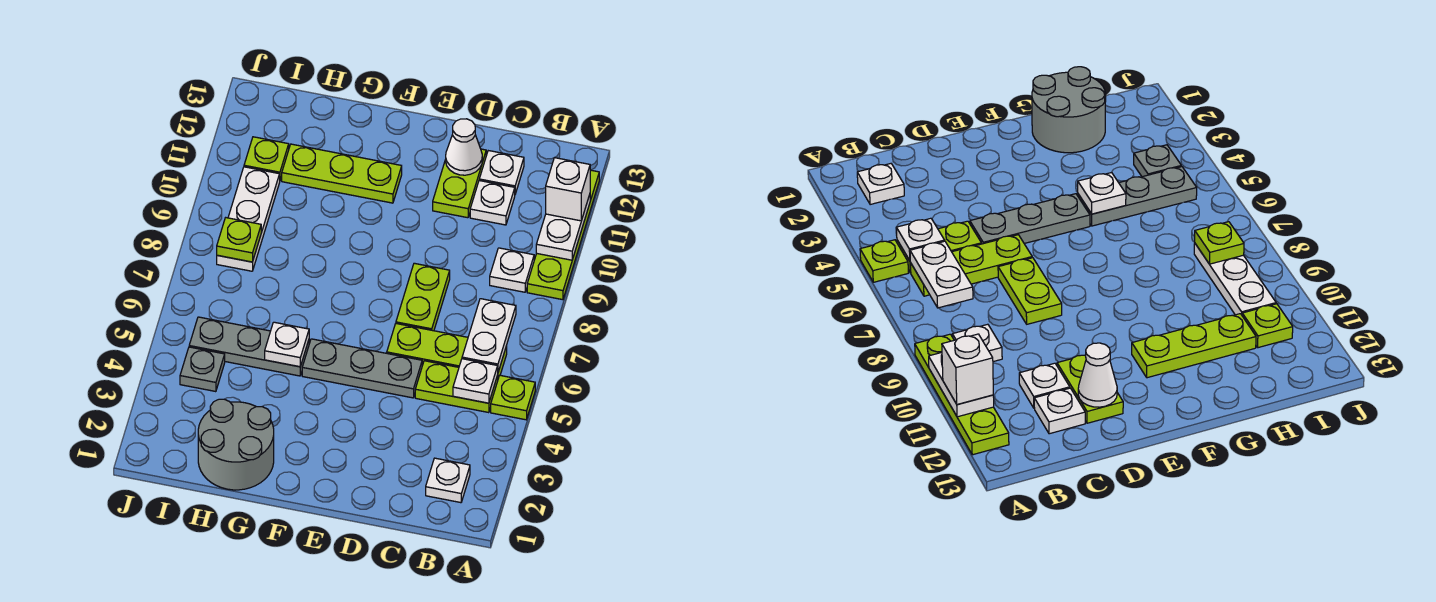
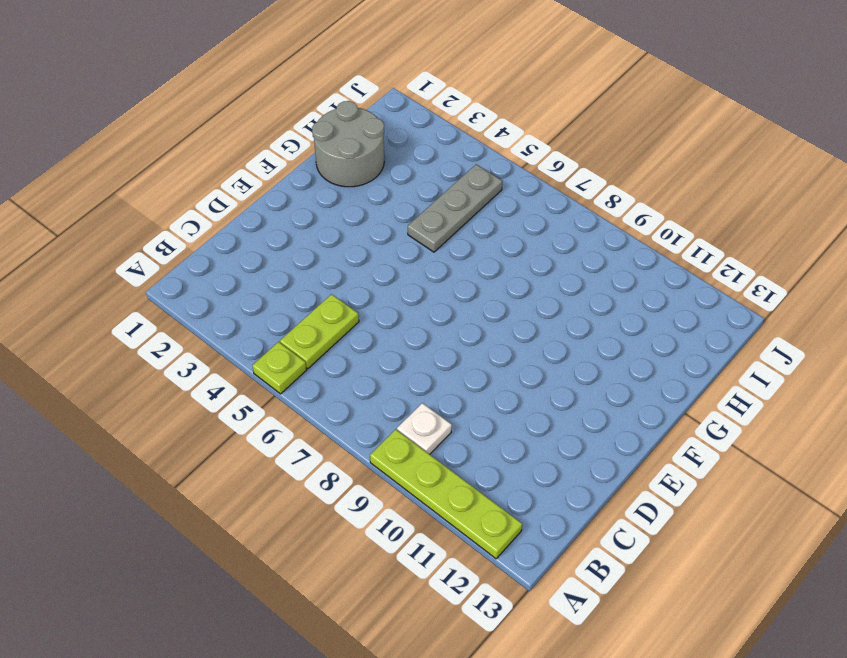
none -> white 1x1 plate [426,458,470,503]
none -> lime 1x3 plate [387,324,507,378]
none -> white 1x1 plate [470,181,515,225]

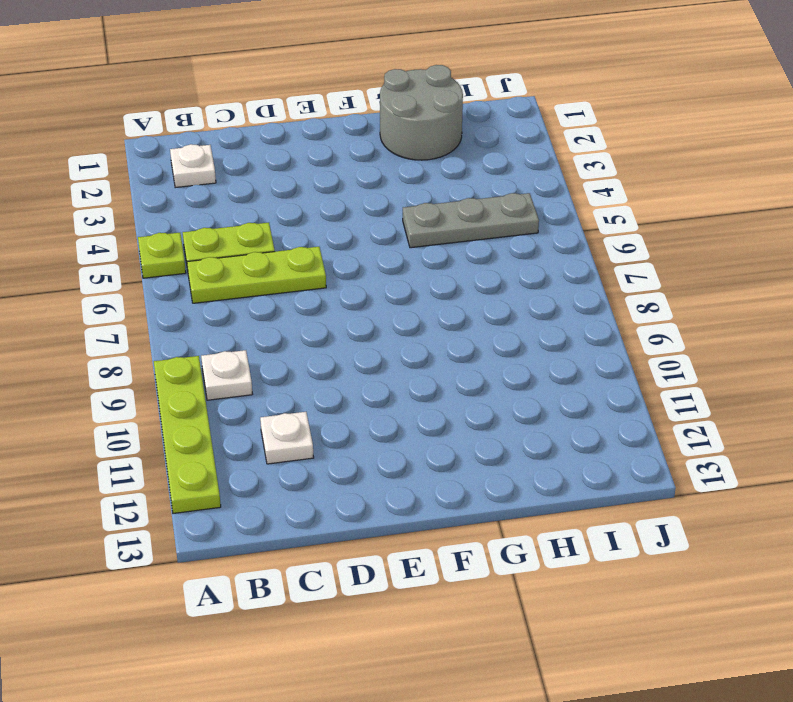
none -> white 1x1 plate [479,151,524,194]
none -> grey 1x3 plate [302,339,422,398]
none -> lime 1x2 plate [396,263,450,331]

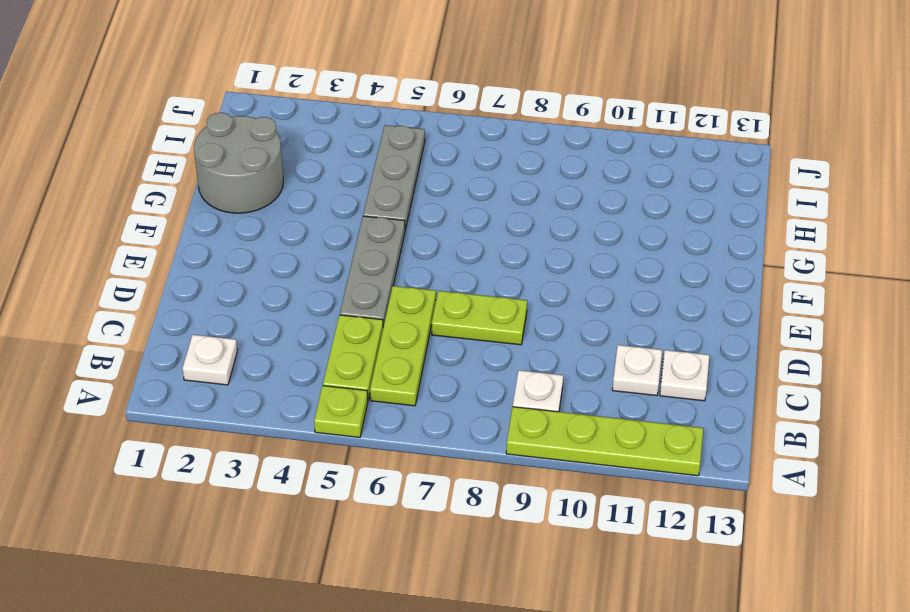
none -> lime 1x2 plate [433,149,486,218]
none -> lime 1x3 plate [282,144,402,203]
none -> grey 1x1 plate [180,347,225,392]

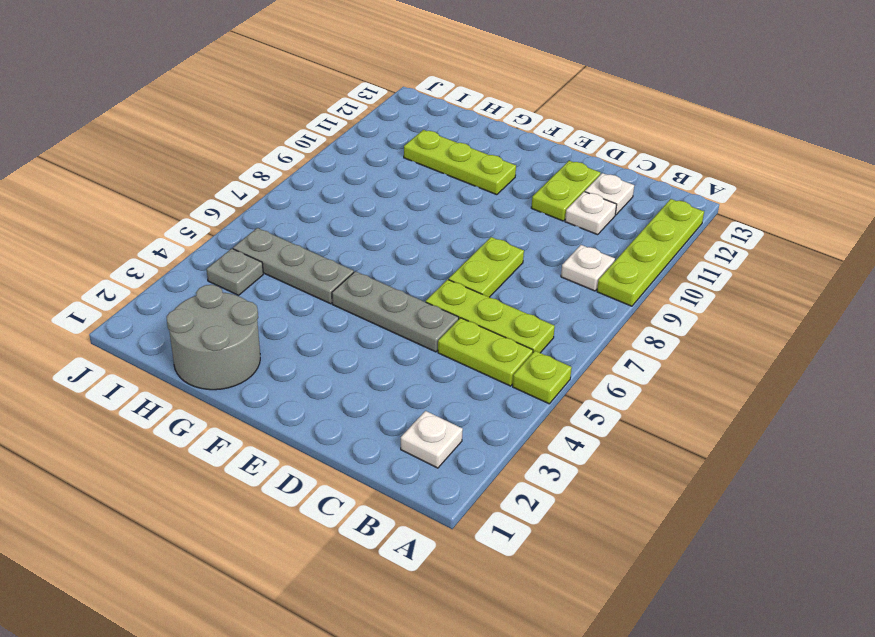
none -> white 1x3 plate [217,167,280,271]
none -> lime 1x1 plate [244,137,289,180]
none -> white 1x2 plate [536,195,590,260]

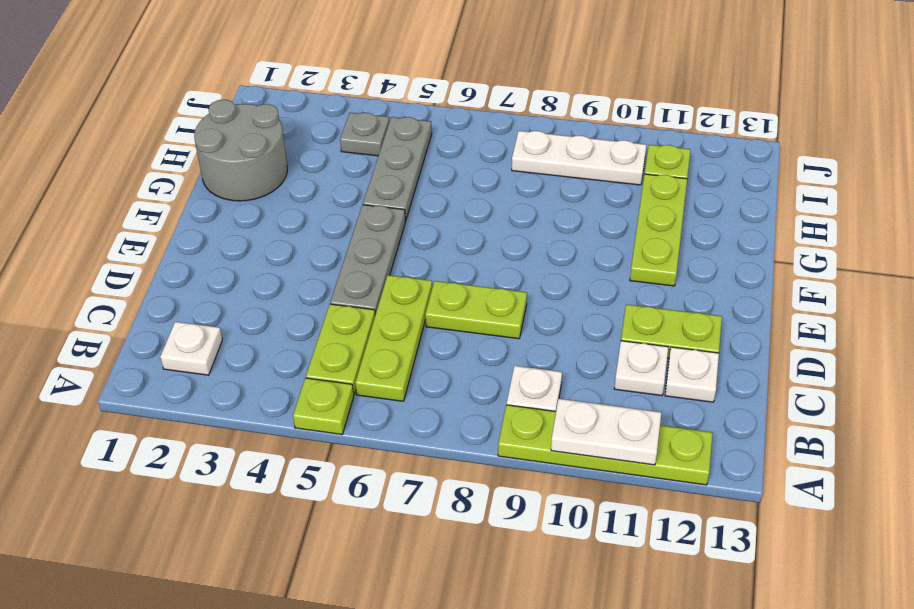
none -> white 1x1 plate [453,359,498,403]
none -> white 1x2 plate [462,299,516,372]
none -> white 1x1 cone [446,119,482,175]

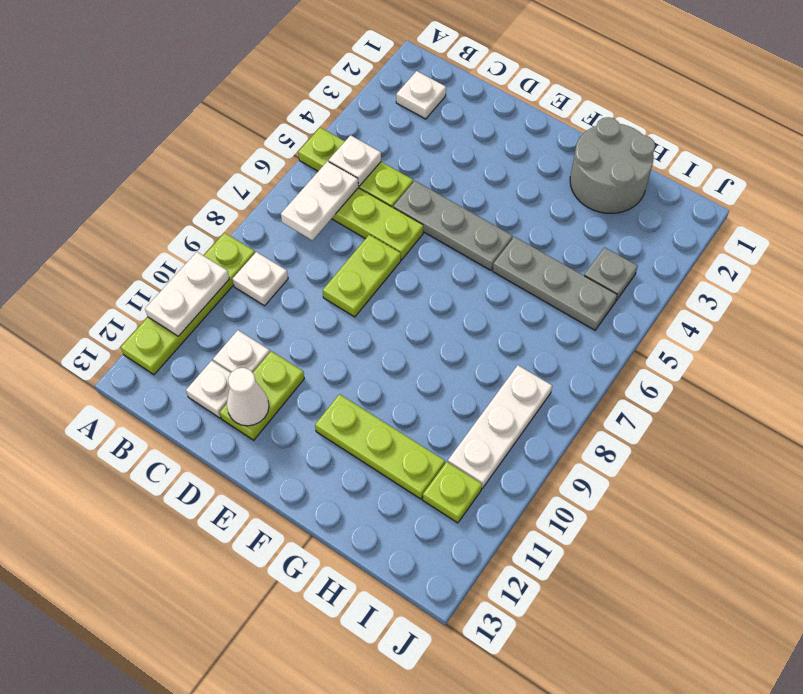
none -> white 1x1 plate [265,322,309,367]
none -> lime 1x1 plate [217,218,261,262]
none -> white 1x1 brick [546,158,590,221]

